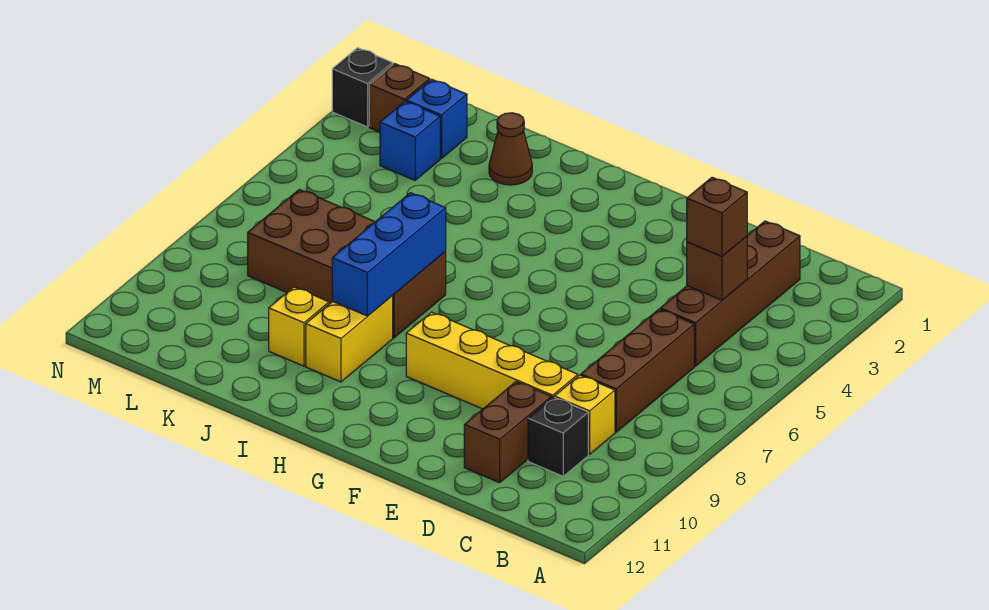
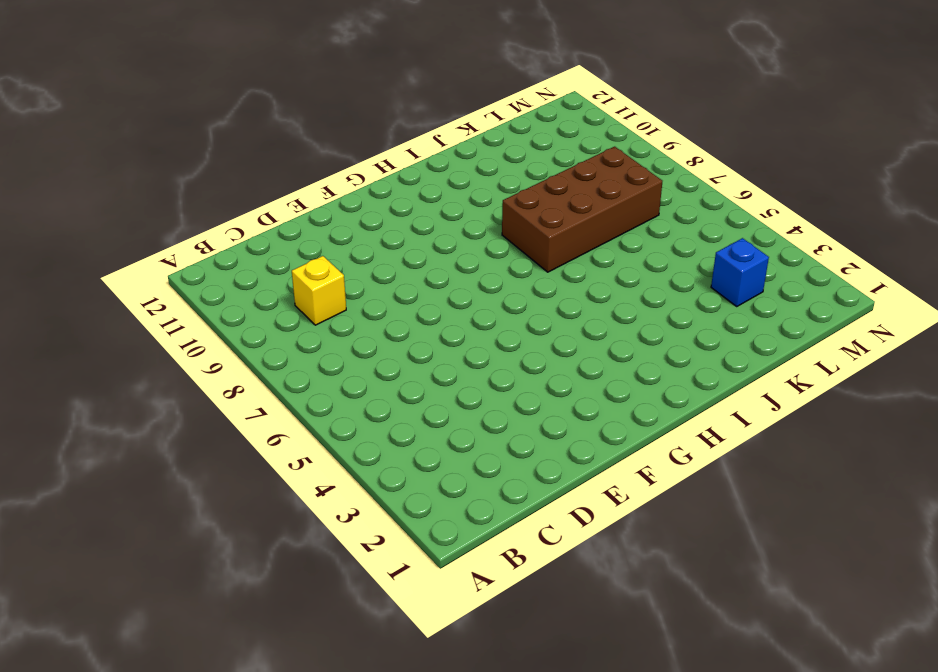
none -> brown 1x4 brick [660,221,800,366]
none -> brown 1x3 brick [581,309,694,432]
none -> black 1x1 brick [528,397,588,476]

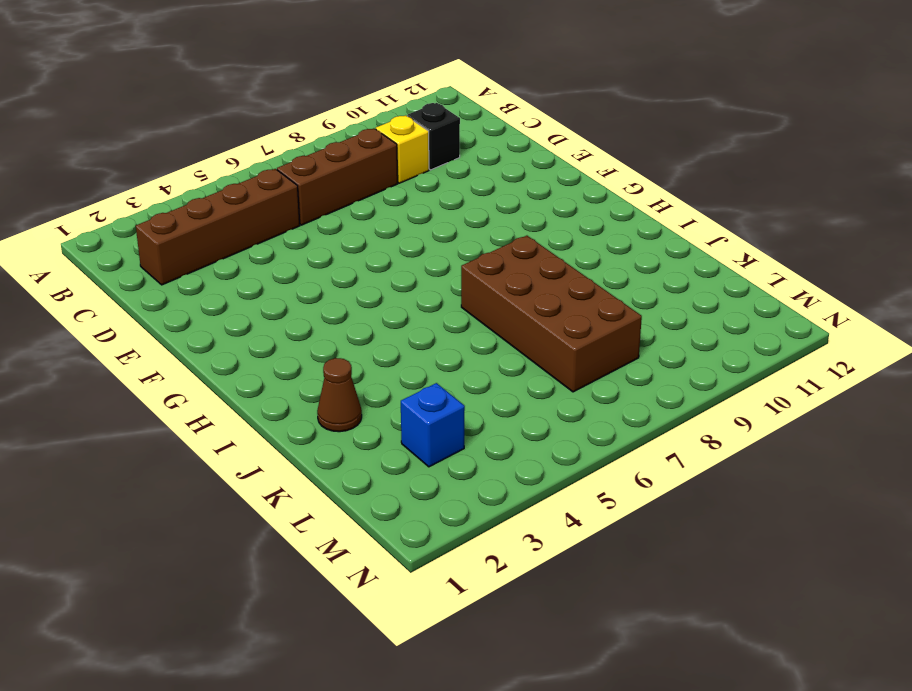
none -> yellow 1x4 brick [406,312,578,409]
none -> brown 1x2 brick [464,382,551,483]
none -> yellow 1x2 brick [306,296,393,382]

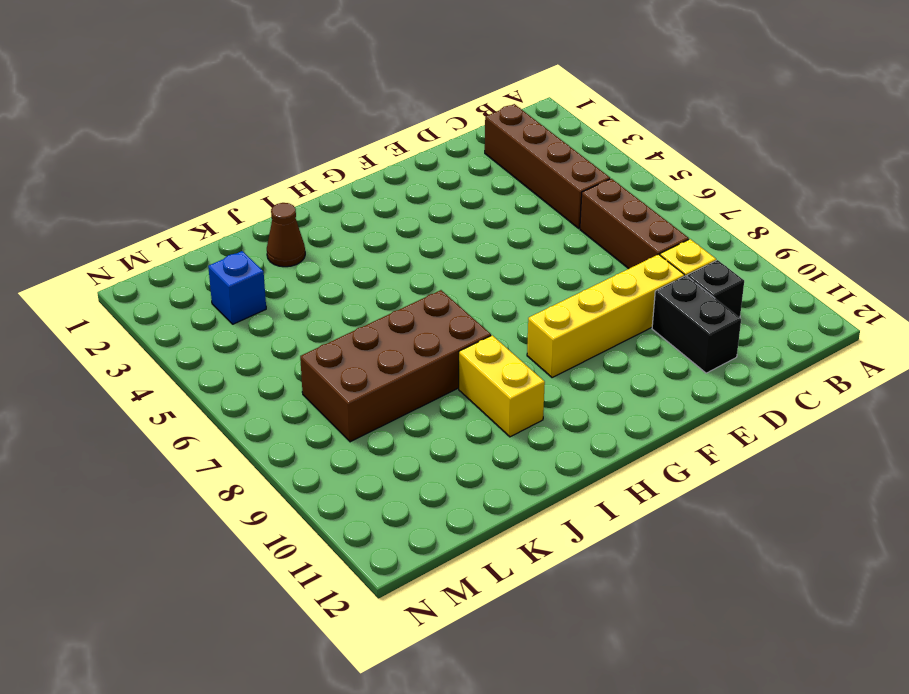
black 1x2 brick [652,276,741,373] -> brown 1x2 brick [464,382,551,483]
none -> yellow 1x1 brick [269,287,329,366]
none -> blue 1x1 brick [406,79,467,158]
none -> brown 1x1 brick [369,64,430,132]

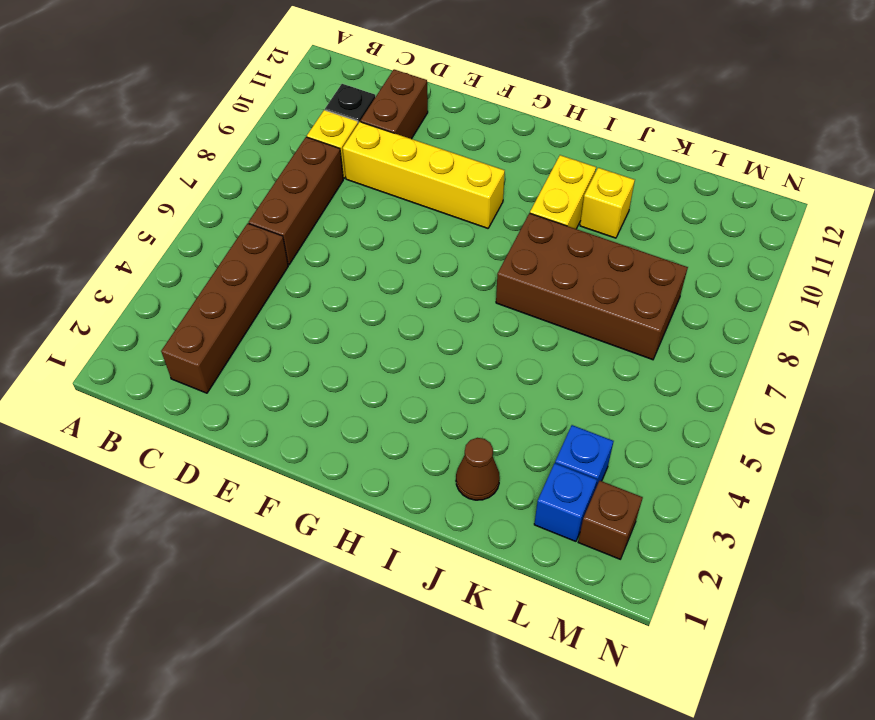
none -> black 1x1 brick [332,48,393,127]
none -> brown 1x1 brick [687,236,747,300]
none -> blue 1x3 brick [332,193,446,316]

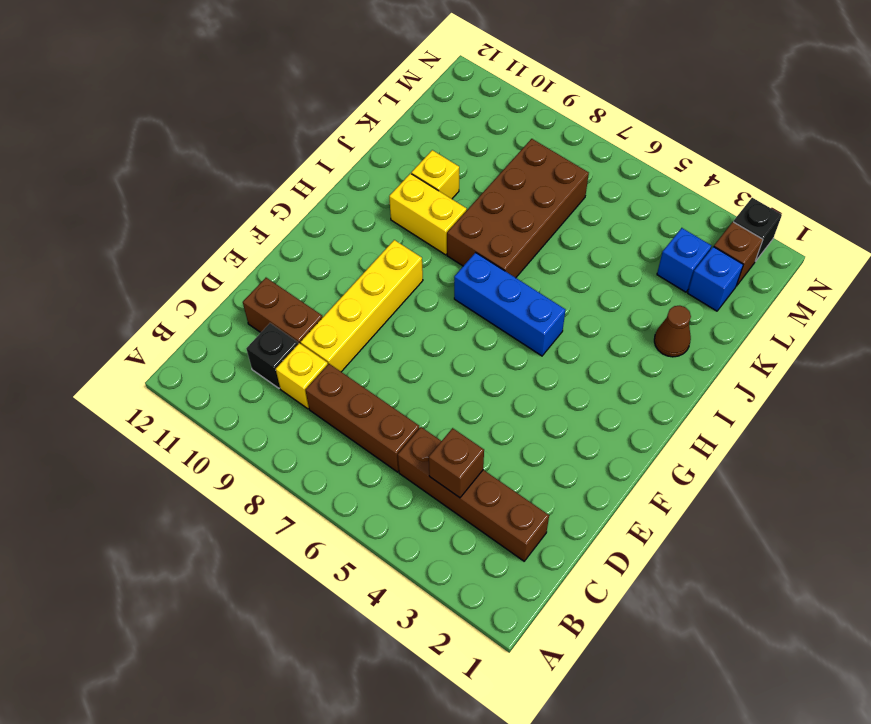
blue 1x3 brick [454,253,566,356] -> blue 1x3 brick moved to [332,193,446,316]
none -> brown 1x1 brick [687,177,747,256]

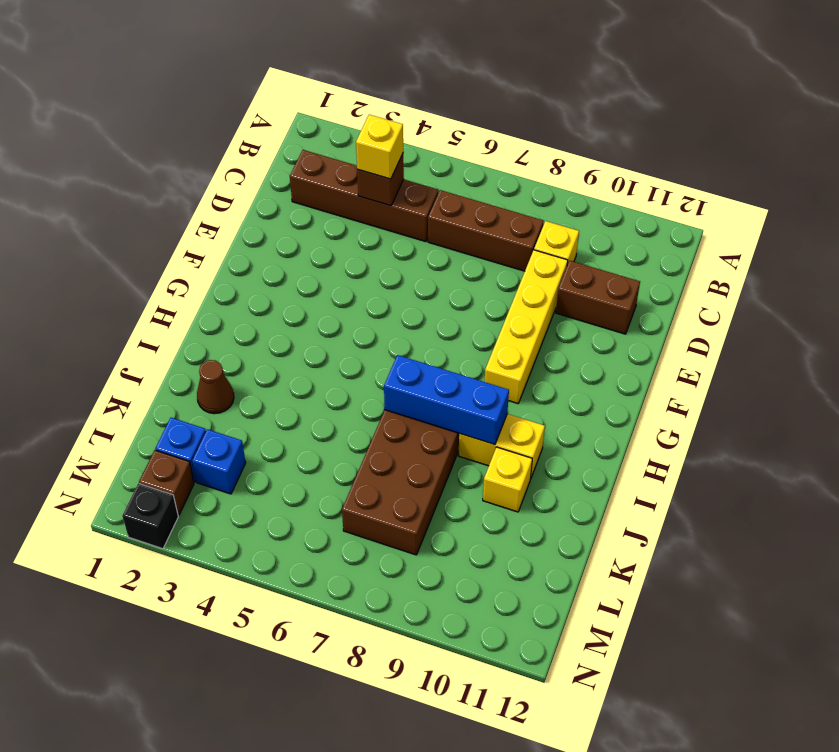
yellow 1x1 brick [356,115,403,179] -> brown 1x1 brick [687,177,747,256]
none -> black 1x1 brick [528,397,588,476]

